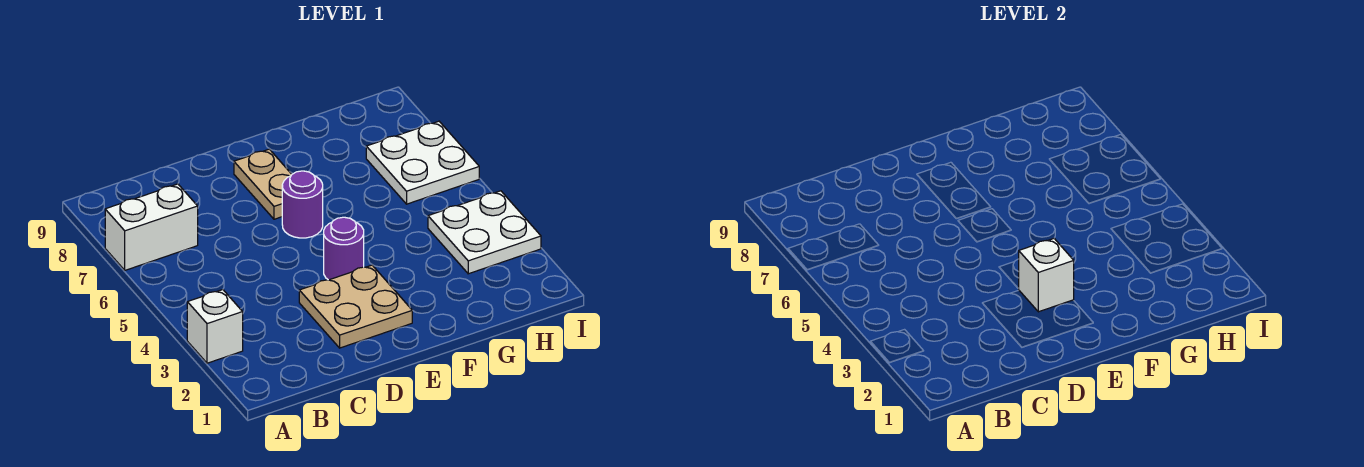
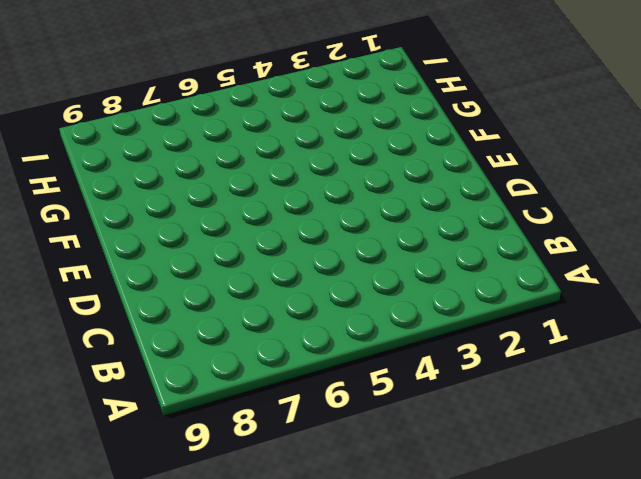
none -> white 1x1 brick [187,290,243,363]
none -> white 1x2 brick [105,184,198,270]

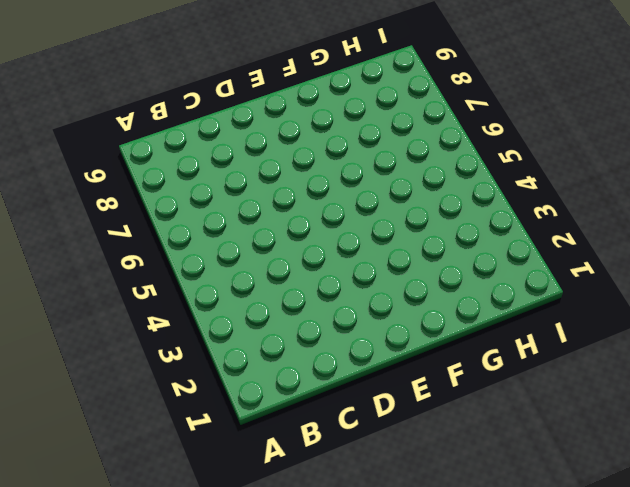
none -> white 1x1 brick [187,290,243,363]
none -> white 1x2 brick [105,184,198,270]

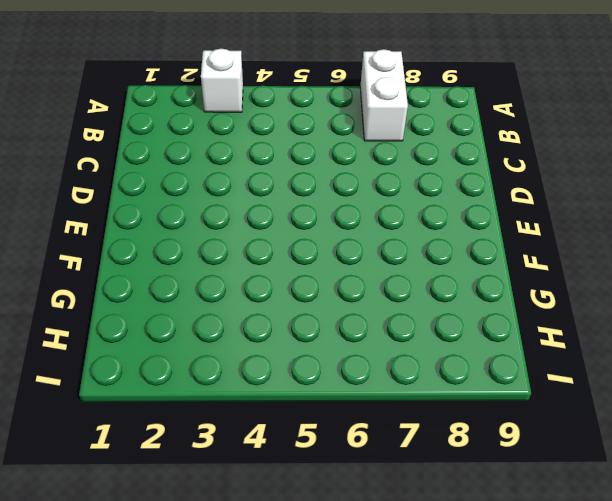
none -> tan 2x2 plate [299,265,412,348]
none -> purple 1x1 round brick [324,217,364,280]

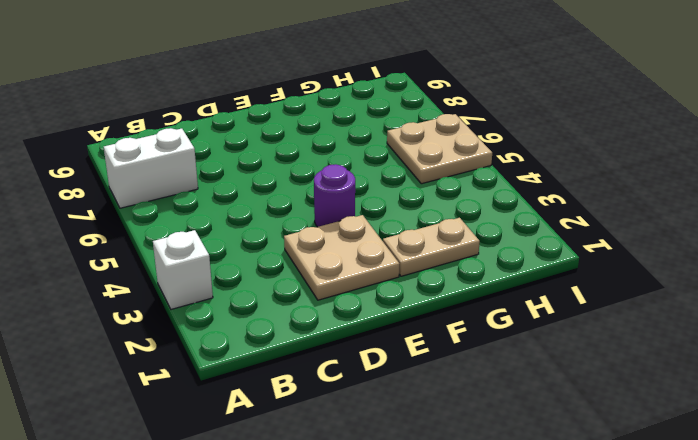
tan 1x2 plate [383,218,480,276] -> tan 1x2 plate turned to [234,149,292,219]
tan 2x2 plate [387,114,492,184] -> white 2x2 plate [366,121,479,204]
none -> purple 1x1 round brick [282,171,323,238]
none -> white 2x2 plate [428,191,541,274]

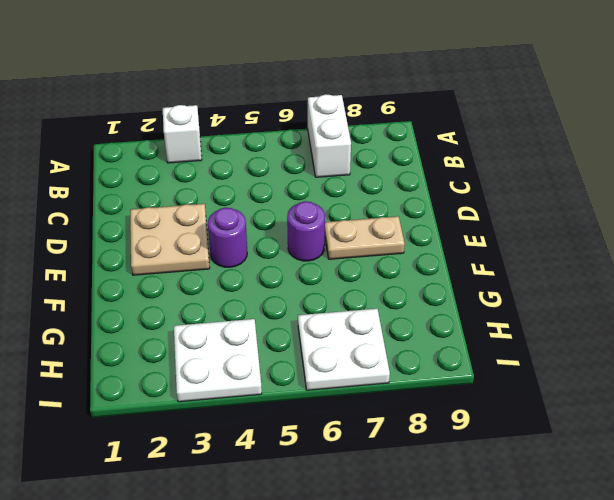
none -> white 1x1 brick [1019,239,1074,312]

